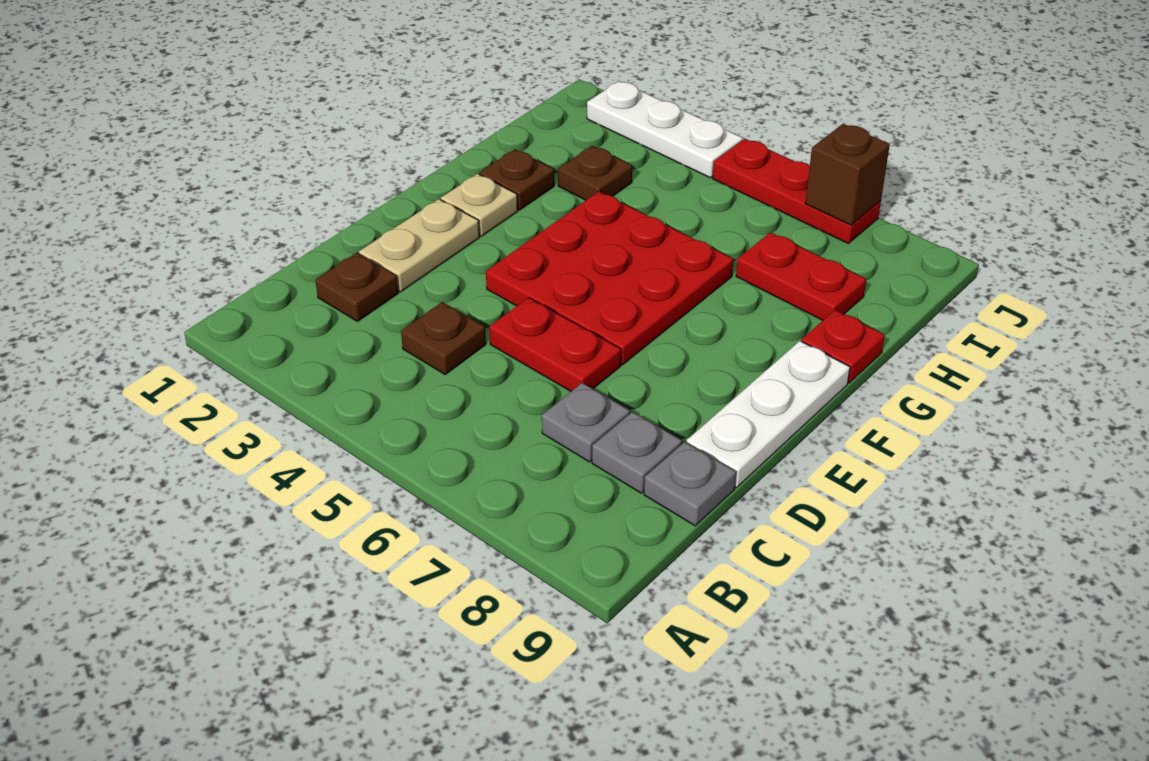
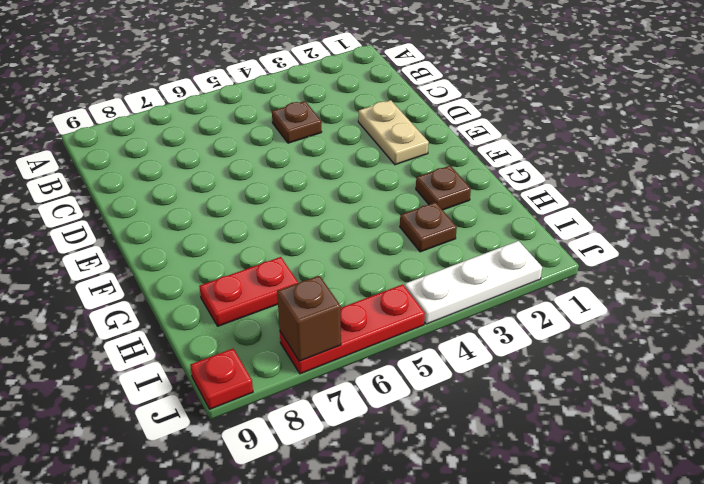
red 1x1 plate [190,349,253,409] -> red 1x1 plate moved to [801,310,885,383]
none -> brown 1x1 plate [315,253,398,321]
none -> grey 1x1 plate [542,383,630,462]
none -> grey 1x1 plate [592,412,682,493]

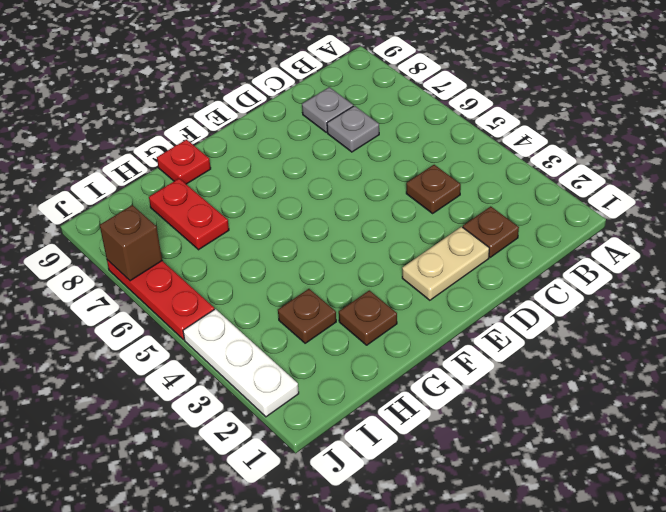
none -> grey 1x1 plate [644,442,736,526]
none -> red 1x2 plate [489,298,621,391]
none -> white 1x3 plate [686,341,850,488]

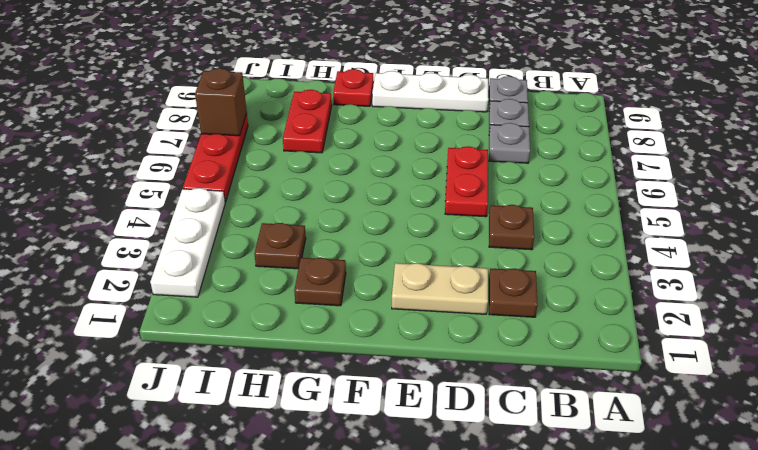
none -> red 3x3 plate [486,192,733,365]
none -> tan 1x1 plate [441,174,518,236]

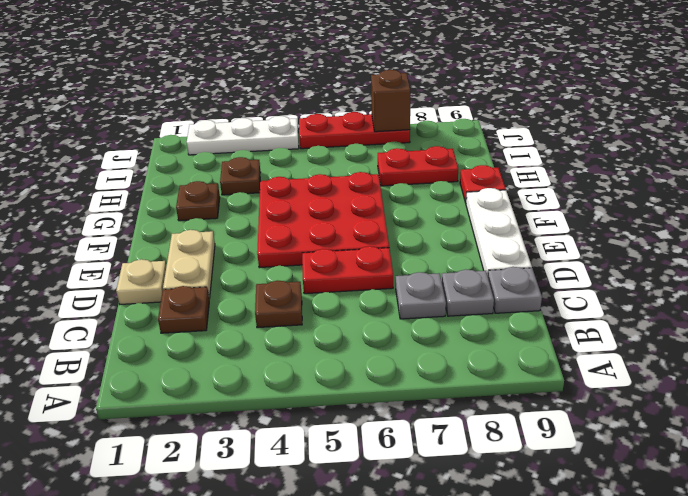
tan 1x1 plate [116,259,166,304] -> tan 1x1 plate moved to [441,174,518,236]

